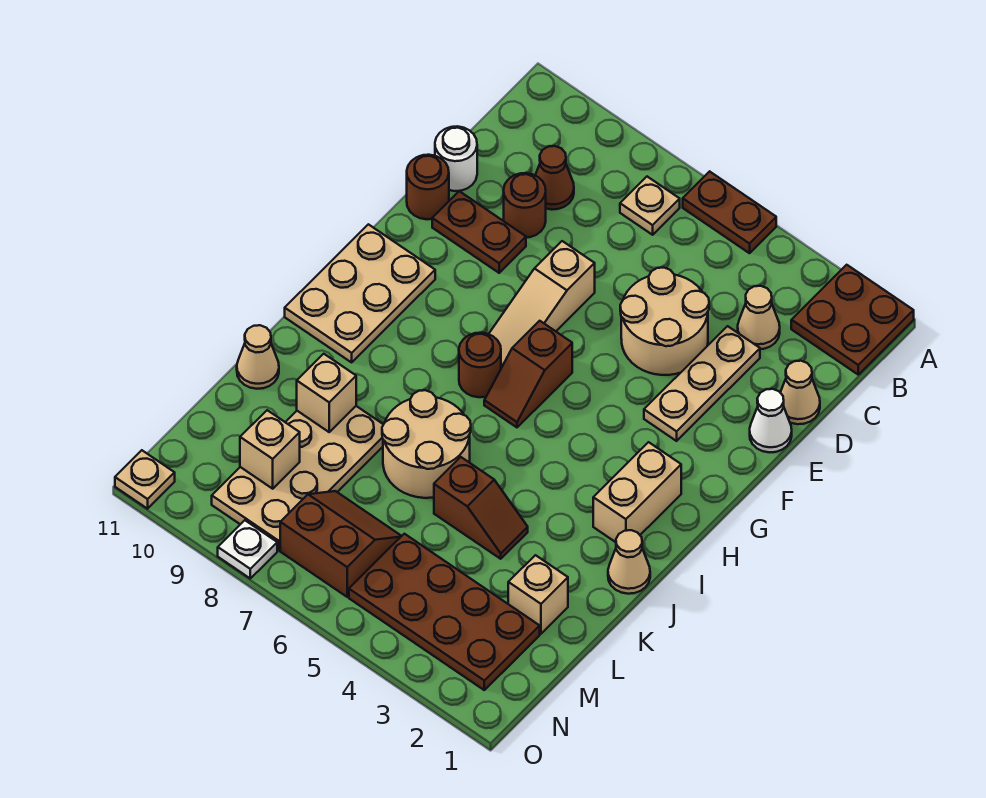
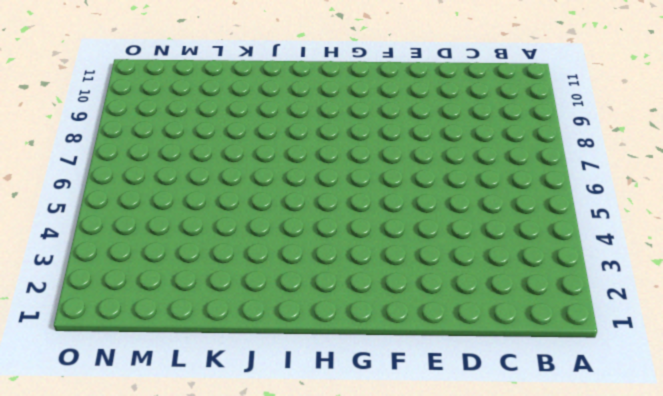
none -> brown 2x2 plate [791,265,914,374]
none -> brown 1x2 plate [683,171,776,253]
none -> tan 1x1 plate [620,177,680,235]
none -> tan 1x1 cone [738,286,780,349]

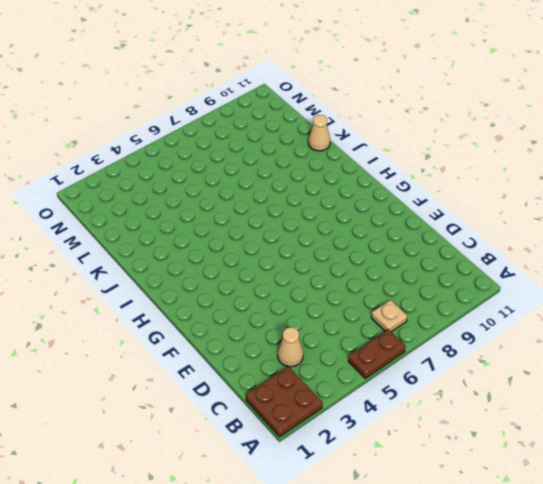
none -> brown 1x1 cone [535,146,574,210]
none -> tan 1x1 cone [780,361,820,424]
none -> tan 1x3 plate [644,326,760,441]
none -> tan 2x2 round brick [620,268,709,375]

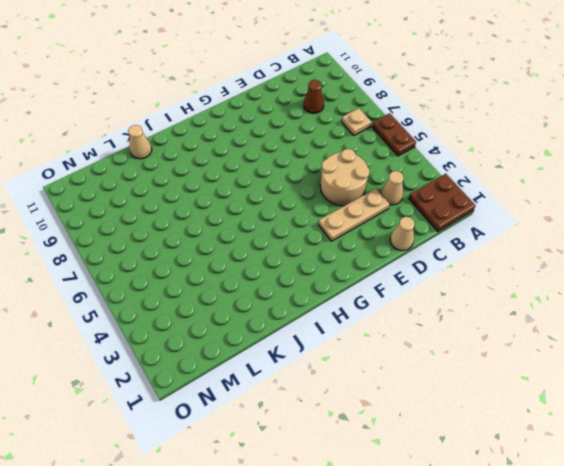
none -> brown 1x1 round brick [504,173,546,238]
none -> white 1x1 round brick [435,126,477,191]
none -> white 1x1 cone [750,389,792,452]
none -> tan 1x3 slope [489,241,595,368]

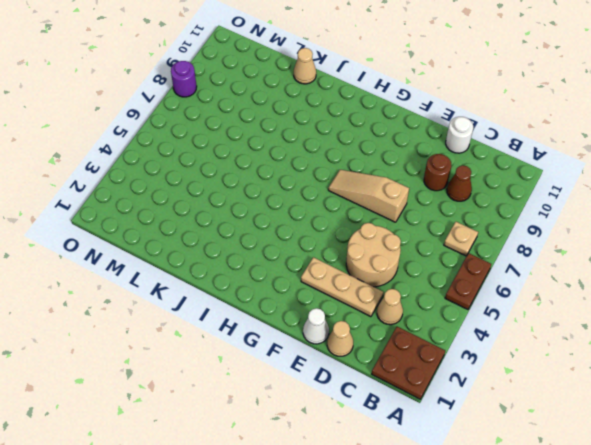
purple 1x1 round brick [171,61,197,97] -> white 1x1 plate [218,520,277,578]
none -> brown 1x2 plate [432,191,526,273]
none -> brown 1x1 round brick [407,155,449,219]
none -> brown 1x2 slope [484,321,572,427]
none -> tan 2x3 plate [285,224,435,362]

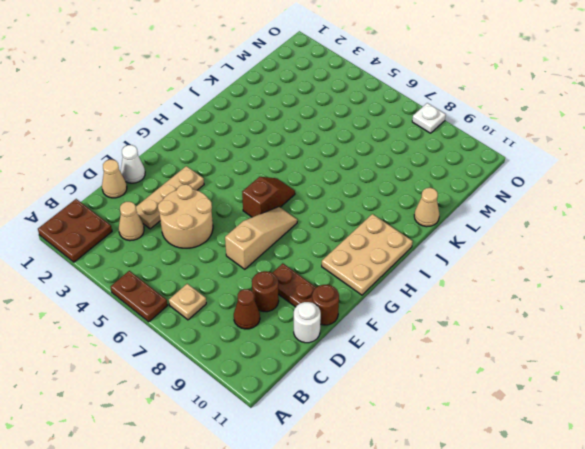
none -> tan 1x2 brick [593,442,681,542]
none -> brown 1x1 round brick [459,333,501,397]
none -> tan 1x1 cone [608,530,650,594]
none -> tan 2x2 round brick [382,390,471,498]

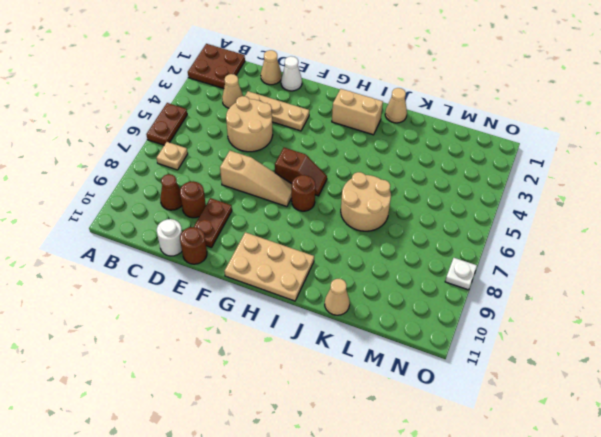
none -> brown 1x2 slope [434,457,528,559]
none -> tan 2x4 plate [212,406,383,550]
none -> tan 1x1 brick [508,555,568,634]
none -> brown 2x4 plate [349,534,540,690]

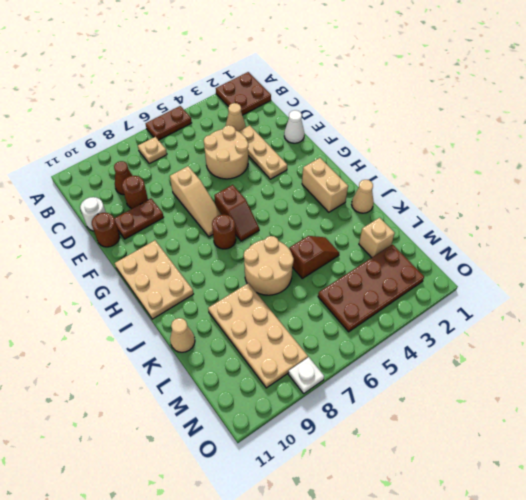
none -> tan 1x1 cone [780,361,820,424]
none -> brown 2x2 slope [280,491,401,597]
none -> tan 1x1 plate [115,450,175,509]
none -> tan 1x1 brick [297,354,356,432]

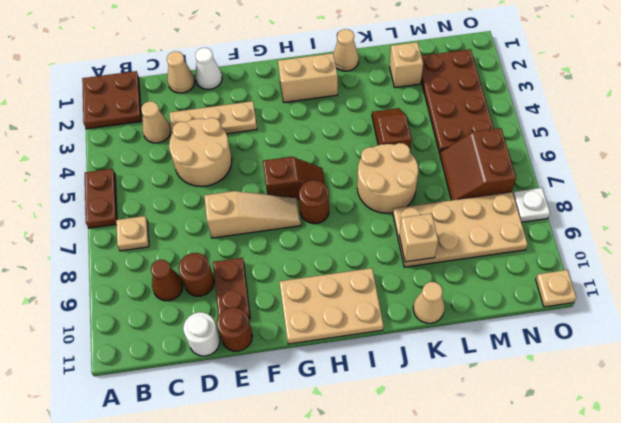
none -> tan 1x1 brick [240,410,300,489]

